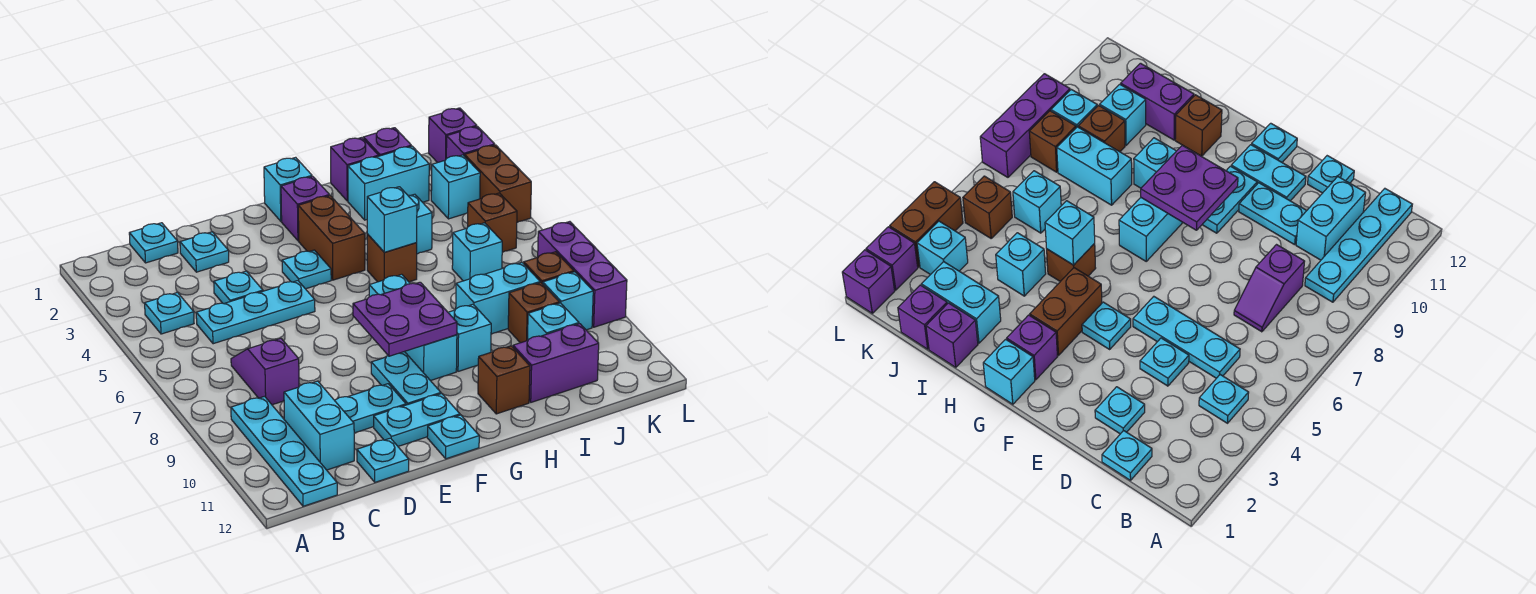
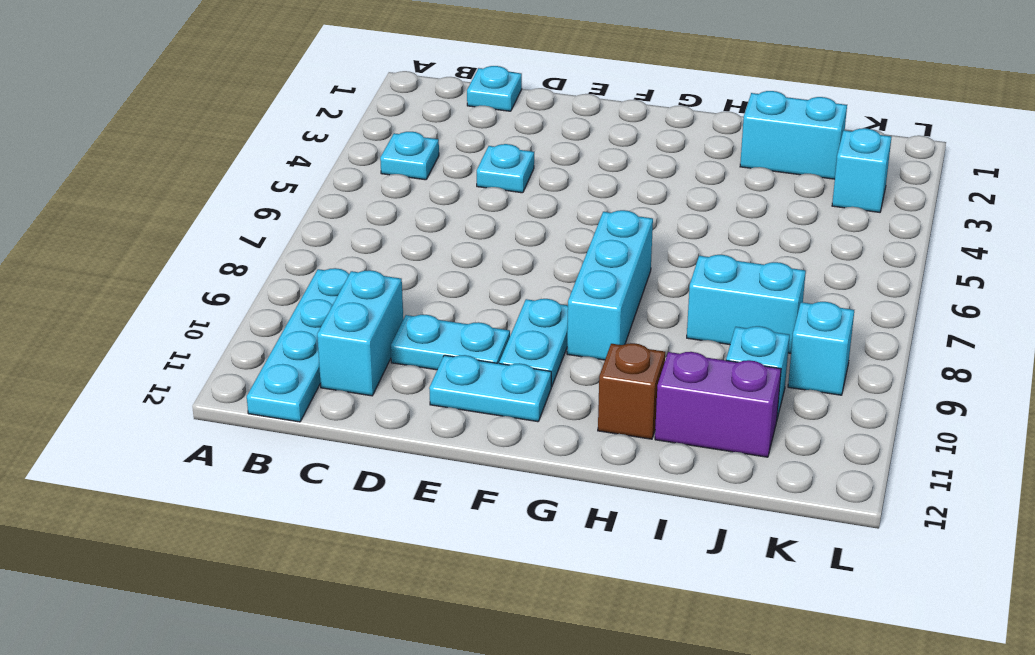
none -> cyan 1x3 plate [196,281,315,344]
none -> purple 1x2 slope [231,338,299,405]
none -> cyan 1x1 plate [180,232,229,272]
none -> cyan 1x1 plate [357,438,409,482]

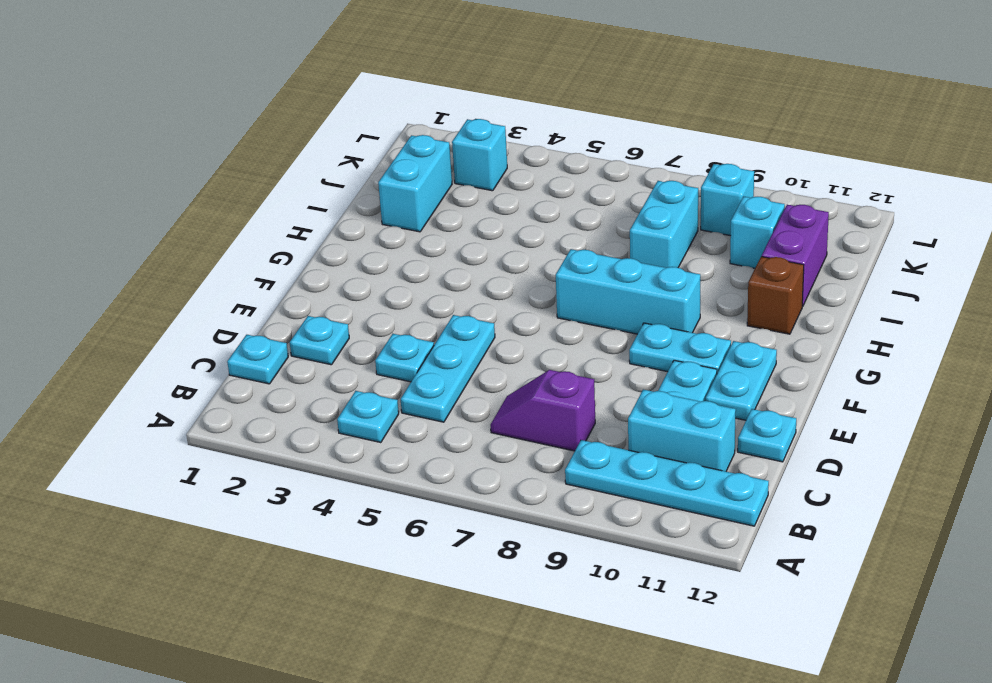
none -> cyan 1x1 plate [282,250,331,289]
none -> cyan 1x1 plate [427,415,479,459]
none -> cyan 1x1 brick [264,157,312,221]
none -> purple 1x1 brick [281,176,329,241]

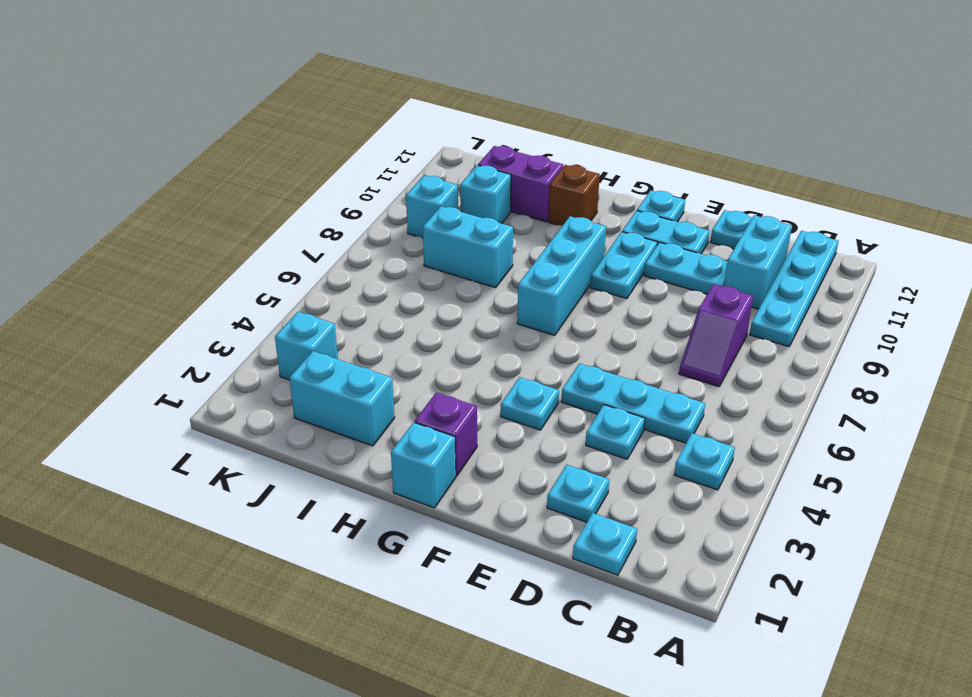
none -> brown 1x2 brick [298,196,365,280]
none -> brown 1x1 brick [367,234,417,282]
none -> cyan 1x1 brick [448,304,491,371]
none -> purple 1x1 brick [331,138,379,201]

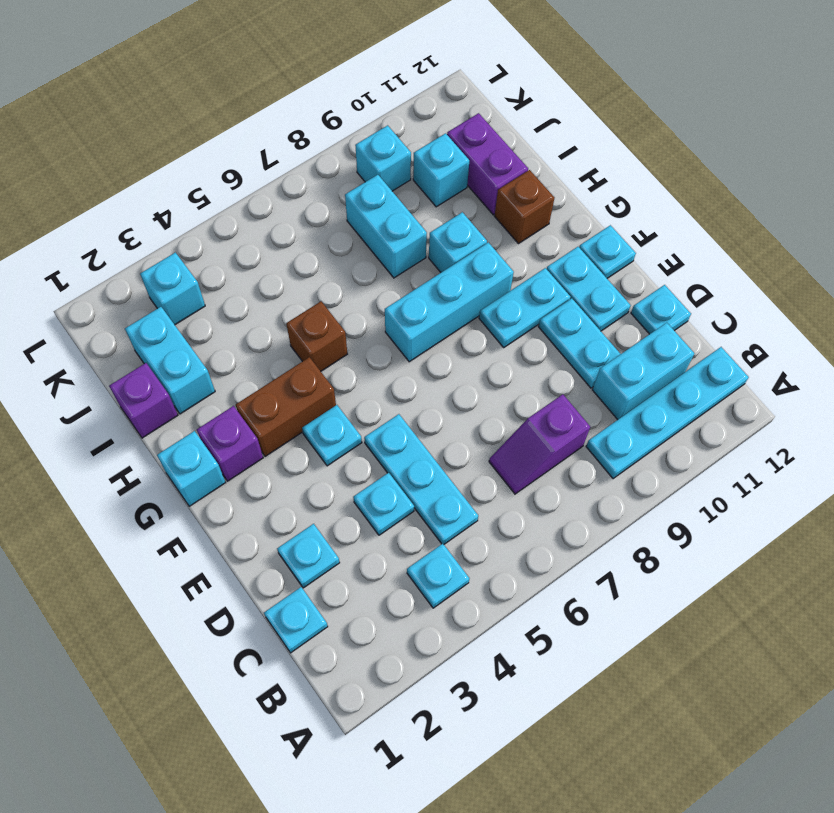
none -> cyan 1x1 brick [408,194,432,254]
none -> purple 1x1 brick [364,128,411,156]
none -> cyan 1x1 brick [452,223,502,281]
none -> brown 1x1 brick [508,283,560,343]

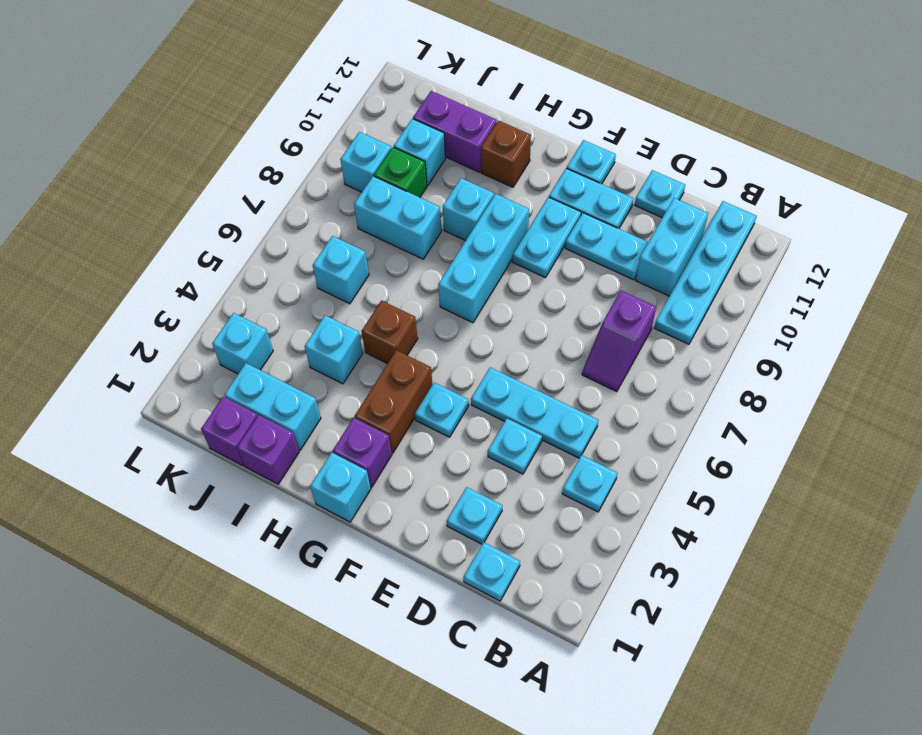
green 1x1 brick [374,147,427,197] -> brown 1x1 brick [508,283,560,343]
none -> brown 1x1 brick [468,193,517,252]
none -> brown 1x1 brick [524,252,574,284]
none -> purple 1x1 brick [429,108,477,163]
none -> purple 1x1 brick [446,126,495,159]

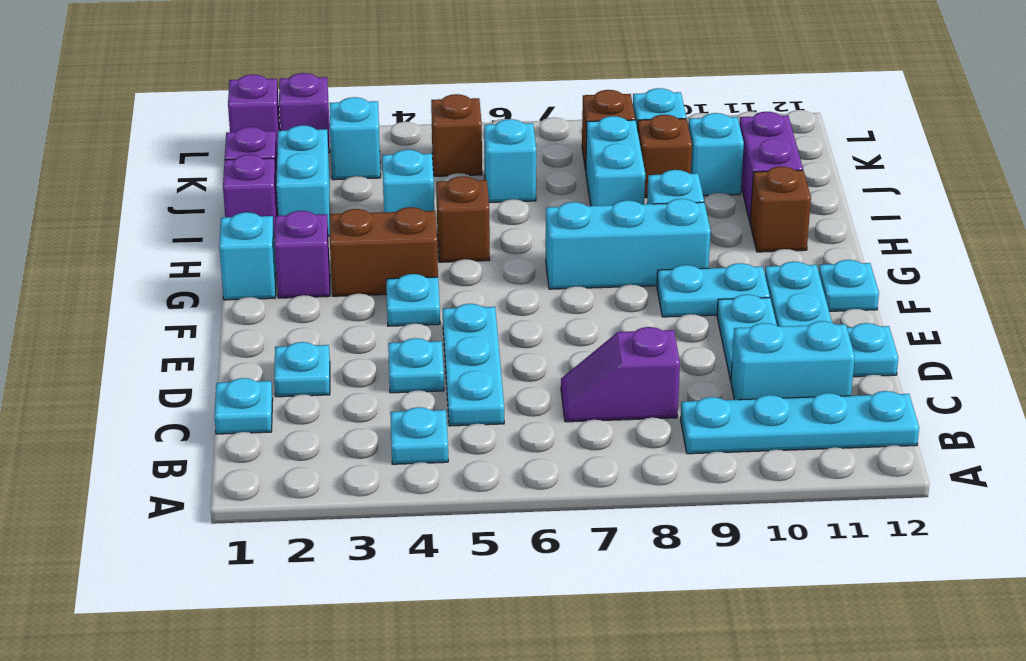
none -> brown 1x2 brick [465,145,531,222]
none -> purple 1x3 brick [538,222,627,327]
none -> purple 2x2 plate [353,282,457,356]
none -> cyan 1x1 brick [367,187,417,252]

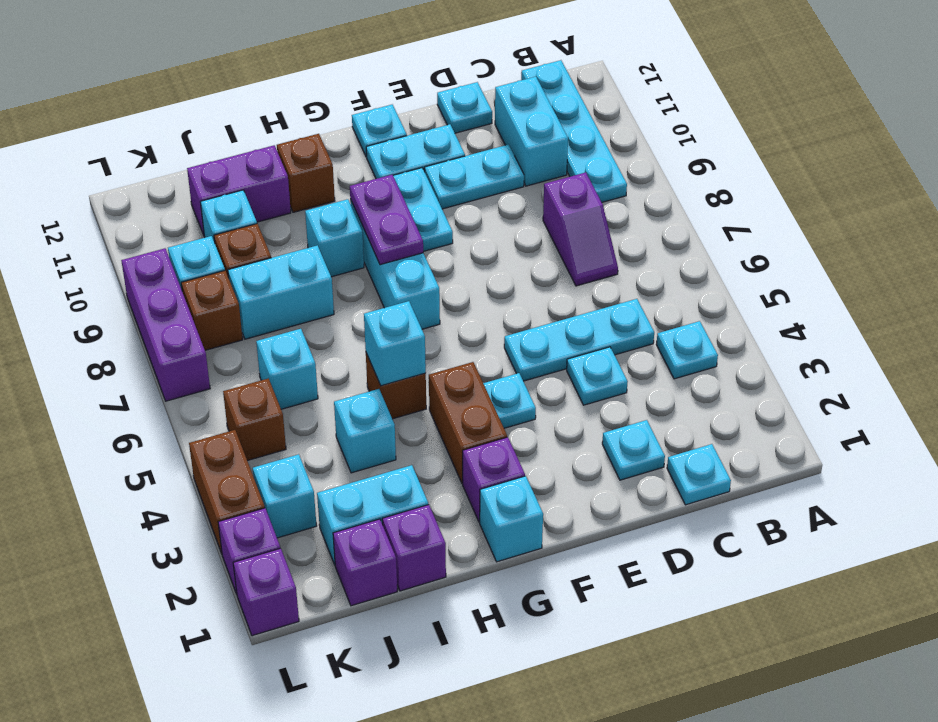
purple 1x2 plate [350,175,423,265] -> purple 2x2 plate [353,282,457,356]

